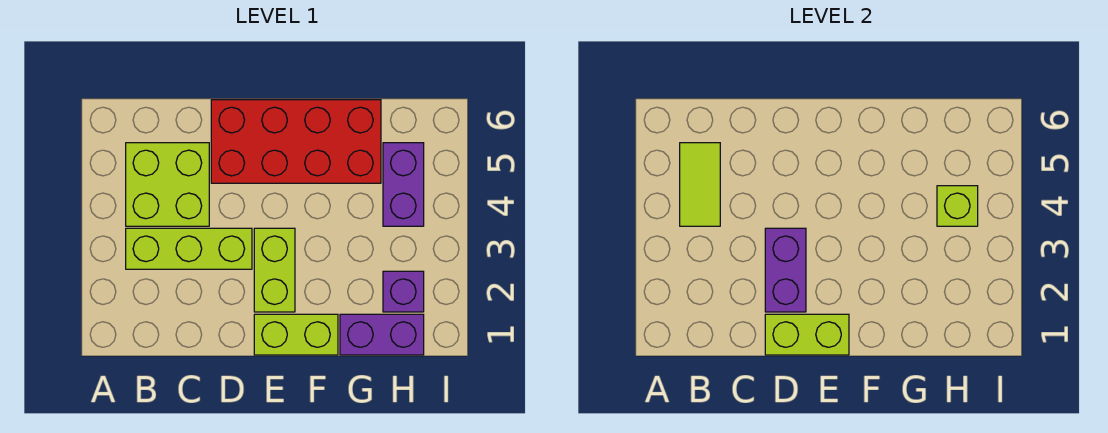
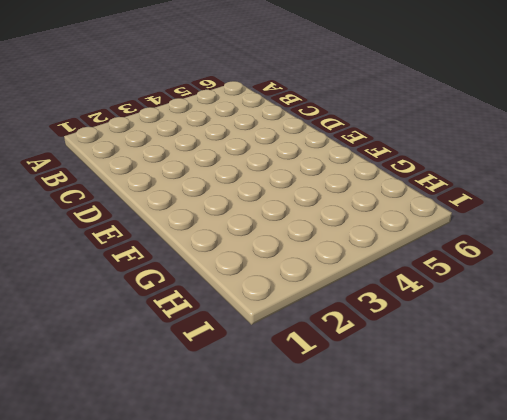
none -> lime 1x3 brick [126,228,252,269]
none -> lime 2x2 brick [126,143,209,226]
none -> red 2x4 brick [211,100,381,183]

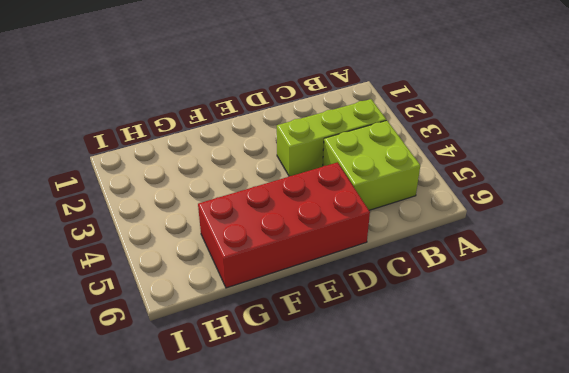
none -> lime 1x2 brick [254,314,338,355]
none -> lime 1x2 brick [254,228,295,312]
none -> purple 1x2 brick [340,314,424,355]

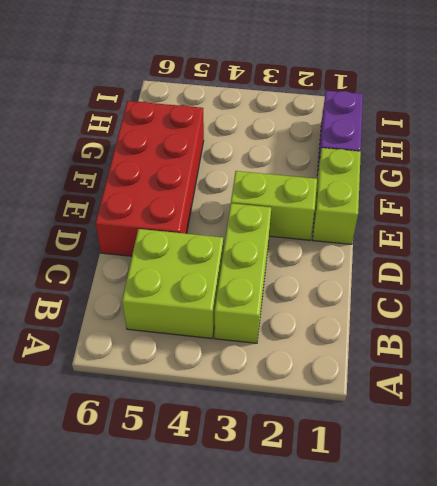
none -> purple 1x1 brick [383,271,424,312]
none -> purple 1x2 brick [383,143,424,226]
none -> lime 1x2 tile [680,143,720,226]

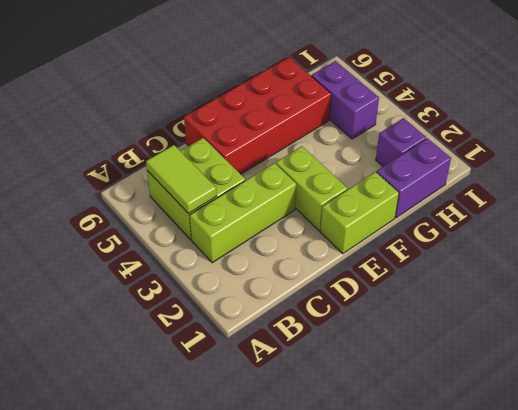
none -> lime 1x2 brick [765,314,849,355]
none -> purple 1x2 brick [765,228,806,312]
none -> lime 1x1 brick [937,186,978,226]

